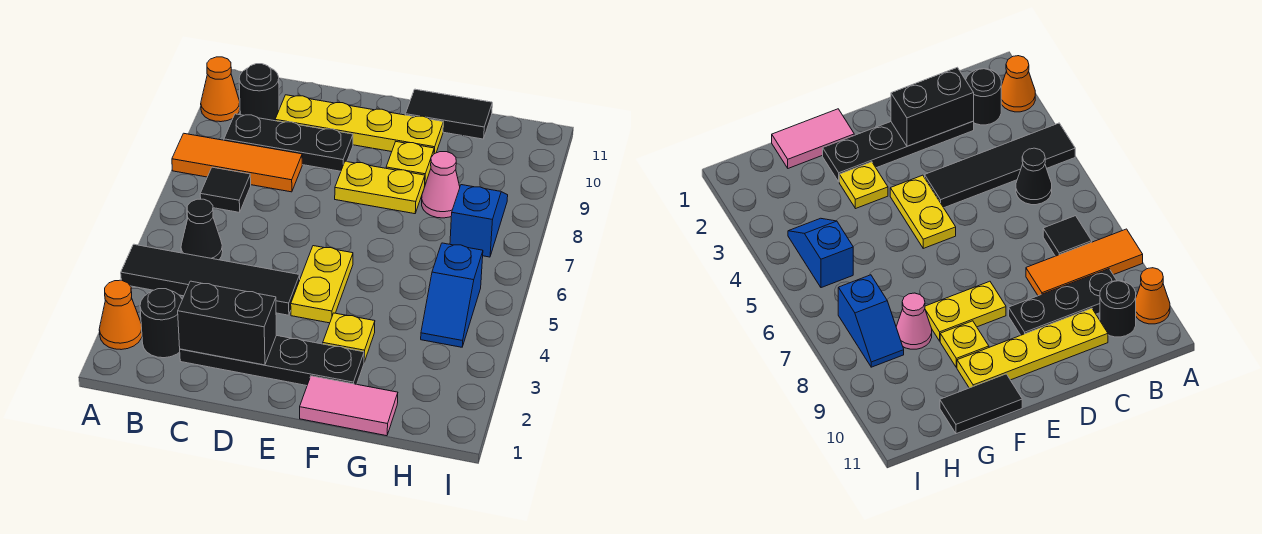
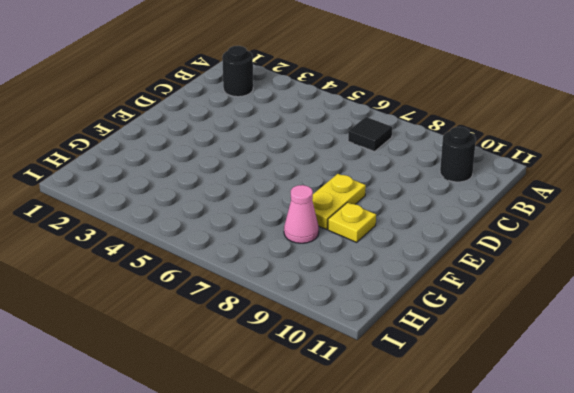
none -> orange 1x1 cone [99,280,142,350]
none -> black 1x4 tile [121,244,300,315]
none -> orange 1x3 tile [172,133,302,192]

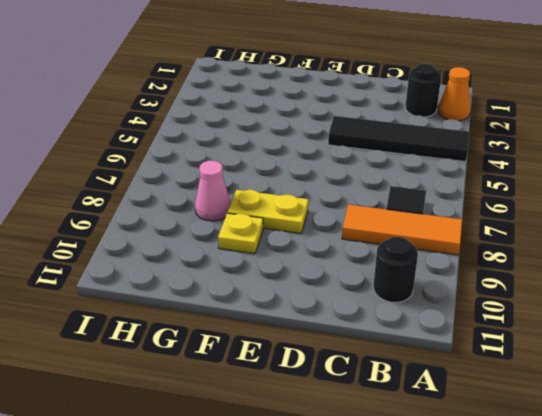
none -> orange 1x1 cone [201,57,240,122]
none -> black 1x1 cone [181,199,223,260]
none -> black 1x3 plate [224,114,353,171]

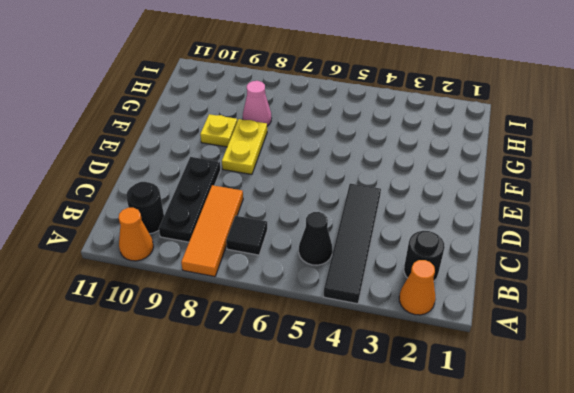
none -> black 1x4 plate [180,335,364,386]
none -> yellow 1x4 plate [275,95,443,154]
none -> yellow 1x2 plate [291,246,353,323]

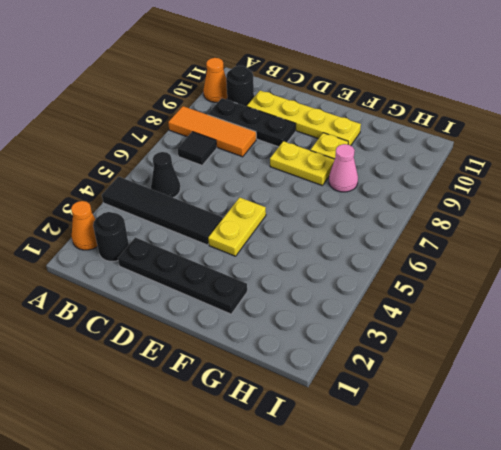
none -> pink 1x2 tile [300,376,398,436]
none -> yellow 1x1 plate [323,313,375,362]
none -> black 1x2 tile [405,89,492,139]

